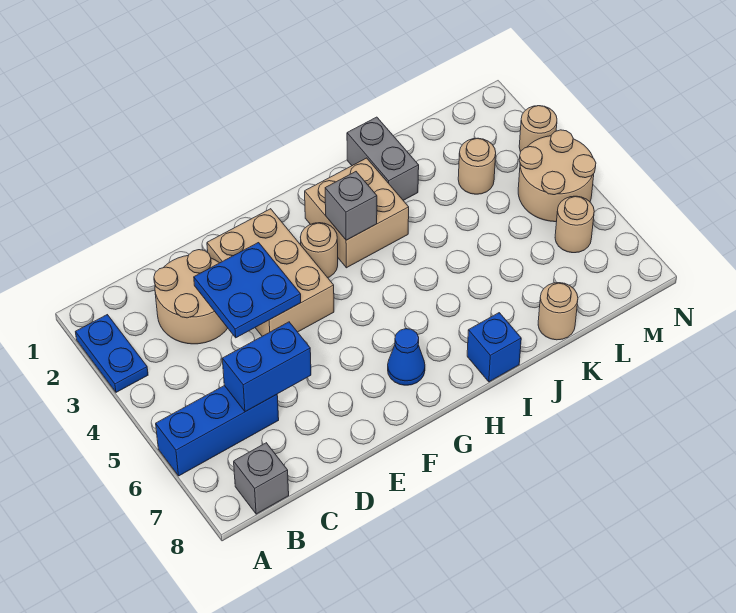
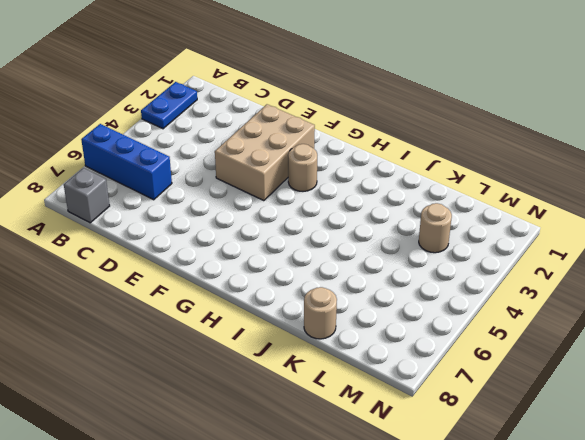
none -> tan 2x2 round brick [154,250,228,344]
none -> blue 1x1 cone [388,329,425,385]
none -> tan 2x2 brick [305,158,409,268]

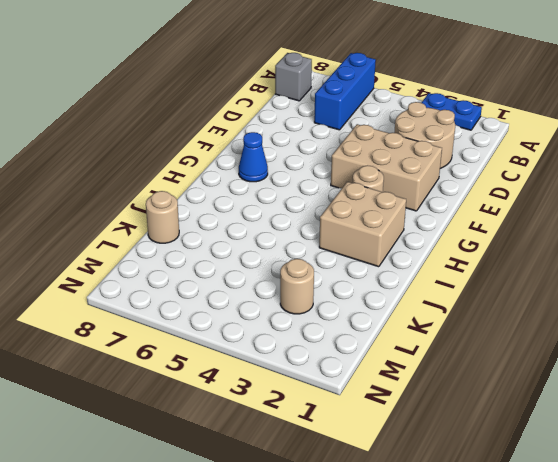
none -> blue 1x1 brick [467,313,521,382]
none -> grey 1x2 brick [347,117,419,200]
none -> tan 2x2 round brick [518,130,596,222]

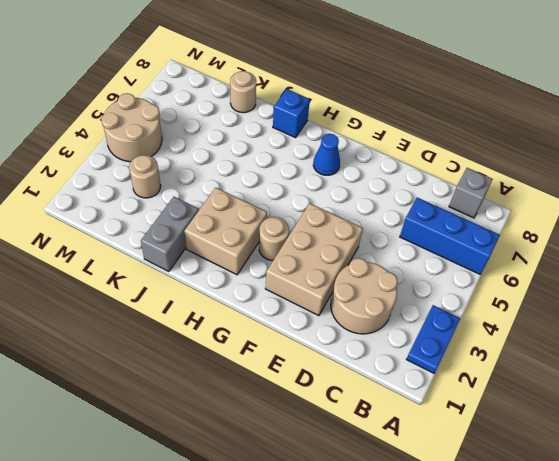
none -> tan 1x1 round brick [555,196,594,253]
none -> tan 1x1 round brick [519,106,557,152]
none -> blue 1x2 brick [222,322,311,412]

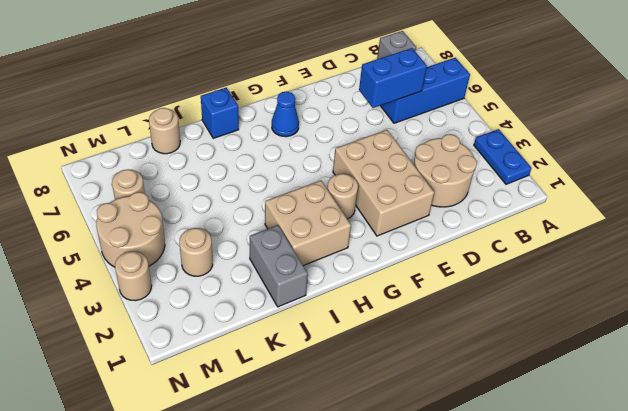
none -> blue 2x2 plate [194,243,301,338]
none -> grey 1x1 brick [325,172,377,240]

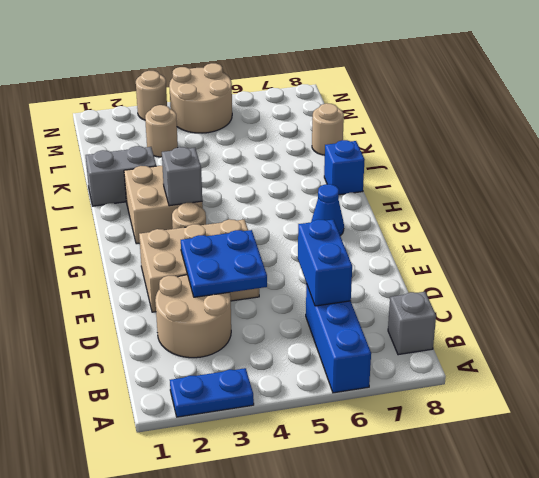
none -> tan 1x1 round brick [555,196,594,253]

